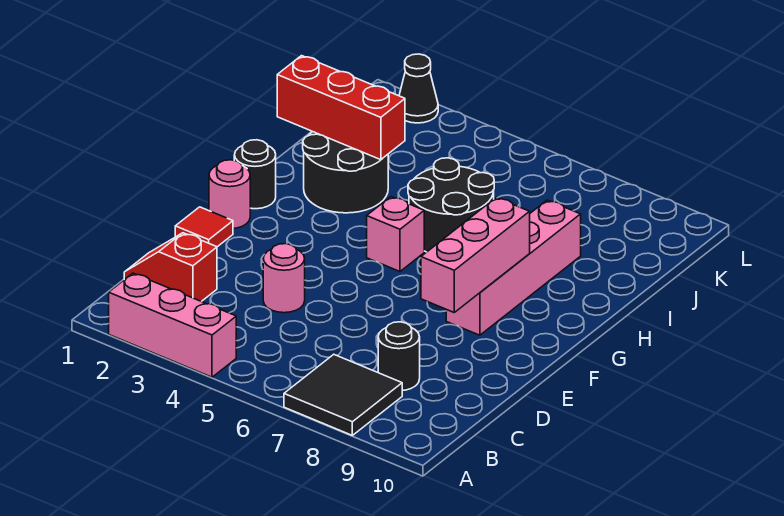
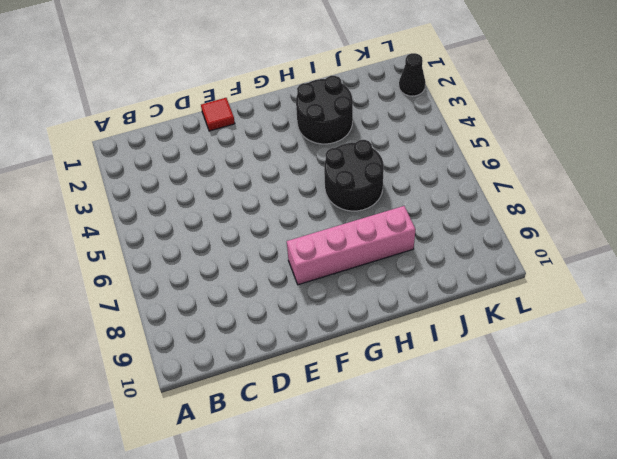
none -> pink 1x3 brick [109,273,236,377]
none -> black 2x2 tile [284,354,402,435]
none -> red 1x2 slope [124,233,217,301]

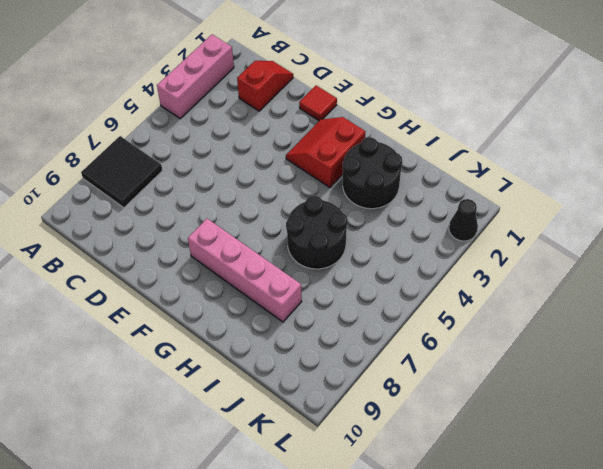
red 2x2 slope [286,117,365,188] -> none
none -> black 1x1 round brick [378,322,420,391]
none -> pink 1x1 round brick [263,244,305,313]
none -> pink 1x1 round brick [209,160,250,229]

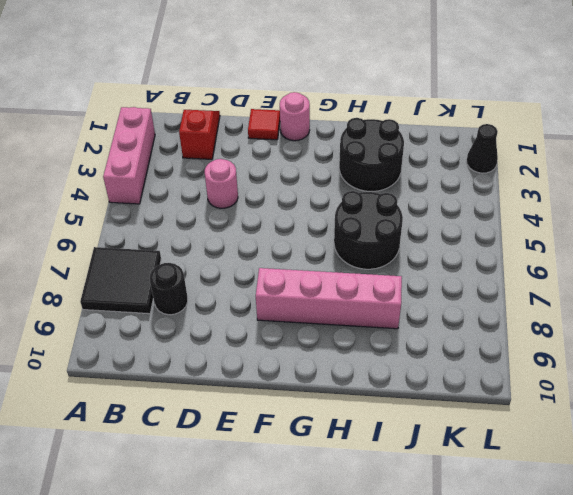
none -> black 1x1 round brick [234,140,276,209]
none -> pink 1x1 brick [367,197,424,271]
none -> pink 1x3 brick [421,198,530,312]

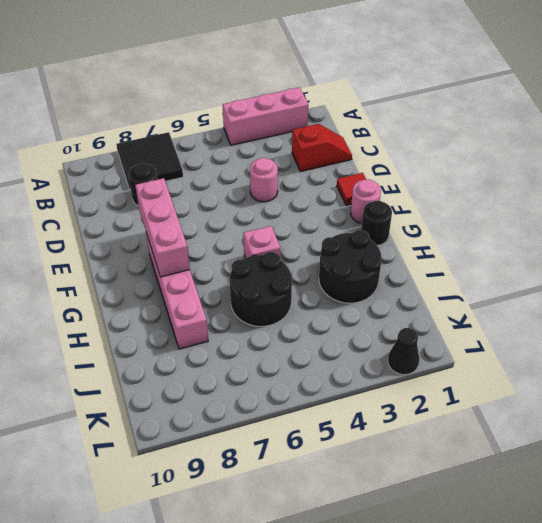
none -> red 1x3 brick [277,56,405,160]

